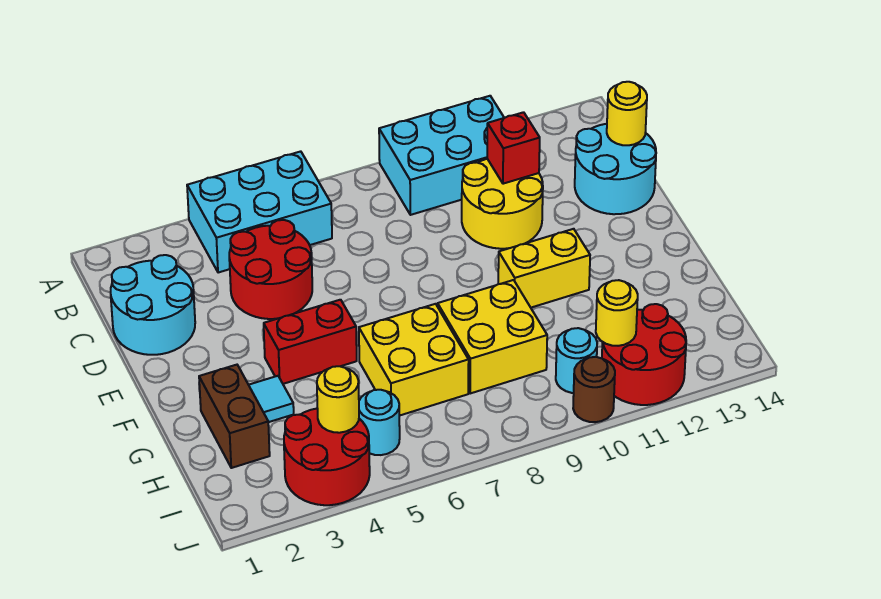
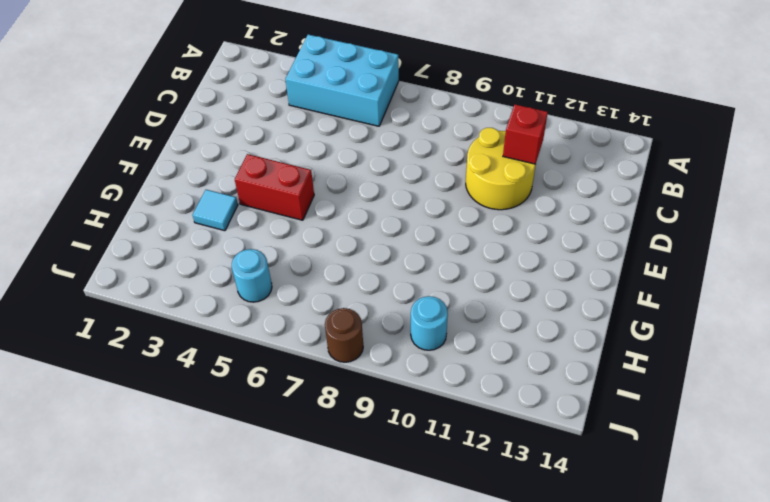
brown 1x1 round brick [325,308,363,362] -> brown 1x1 round brick moved to [573,357,615,422]
none -> cyan 2x3 brick [379,96,504,215]
none -> cyan 2x2 round brick [111,255,195,355]
none -> red 2x2 round brick [229,220,312,319]

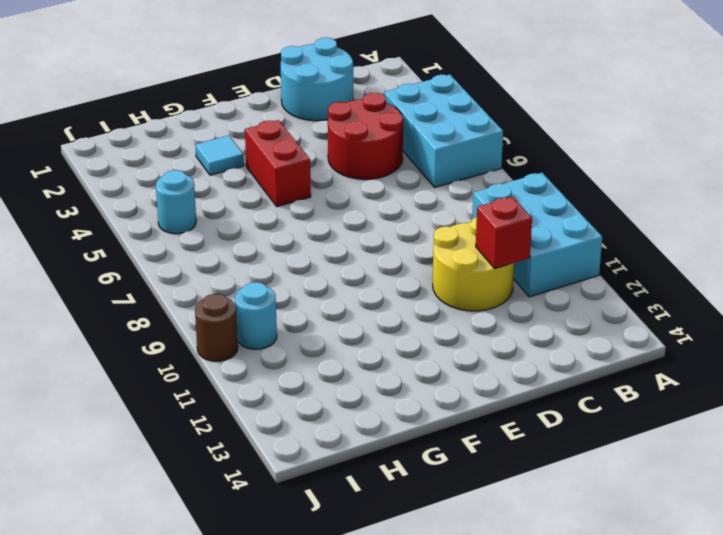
none -> cyan 2x2 round brick [575,124,656,214]
none -> yellow 1x2 brick [498,229,590,308]
none -> brown 1x2 brick [199,365,270,468]

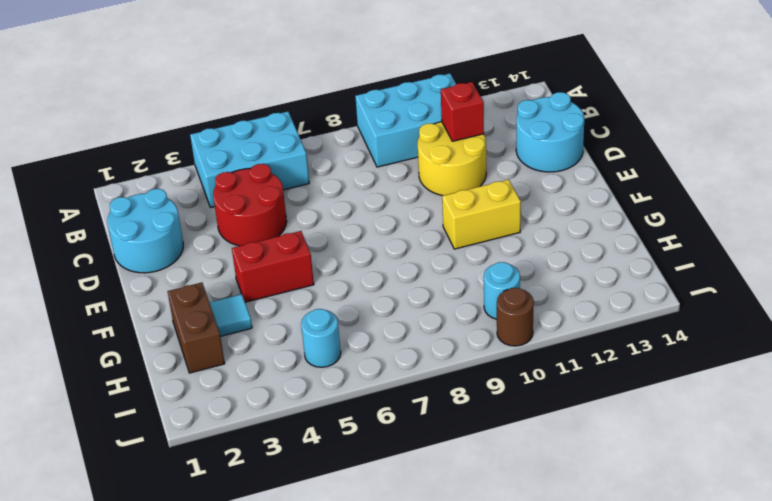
none -> yellow 2x2 brick [359,304,469,416]
none -> yellow 2x2 brick [437,280,547,393]
none -> red 2x2 round brick [284,408,370,505]

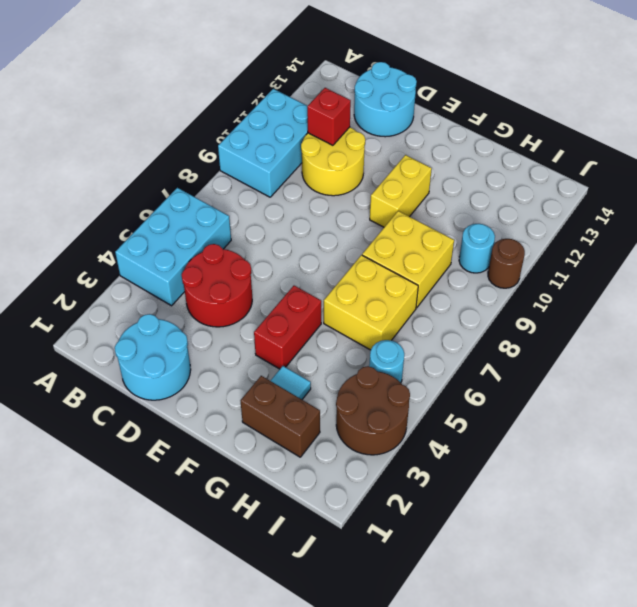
brown 2x2 round brick [336,366,410,455] -> red 2x2 round brick [284,408,370,505]
none -> red 2x2 round brick [602,304,686,405]
none -> yellow 1x1 round brick [607,82,647,145]
none -> yellow 1x1 round brick [317,366,359,433]

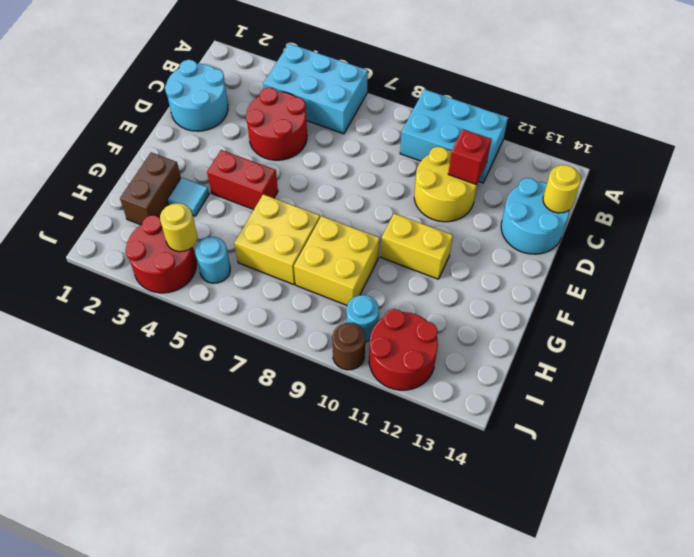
none -> yellow 1x1 round brick [596,280,638,346]

